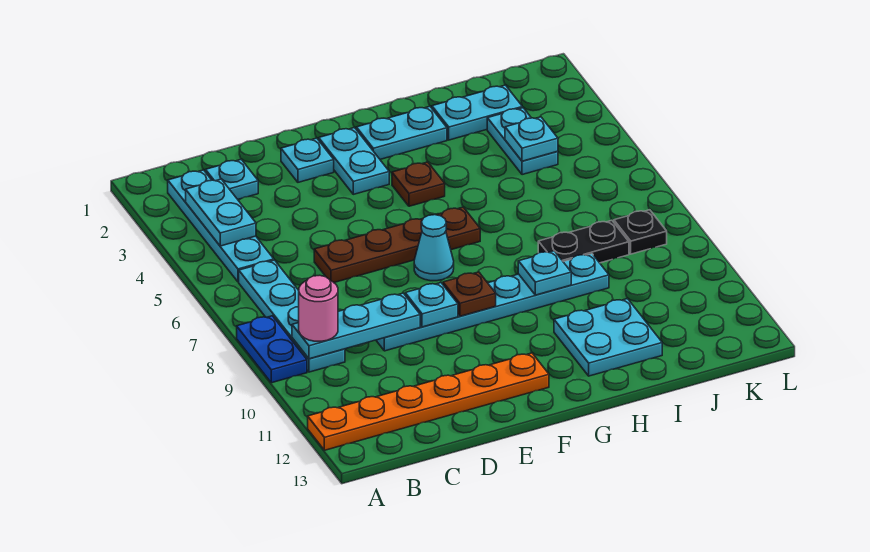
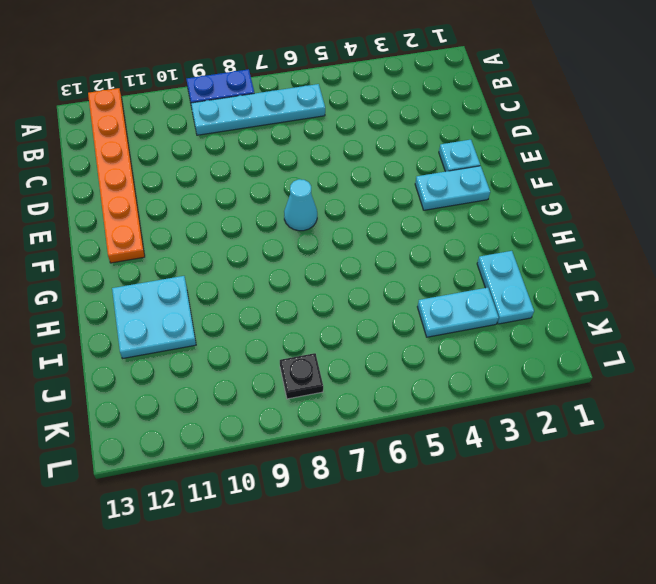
none -> cyan 1x4 plate [168,170,274,282]
none -> cyan 1x1 plate [205,160,258,199]
none -> brown 1x3 plate [314,219,423,282]

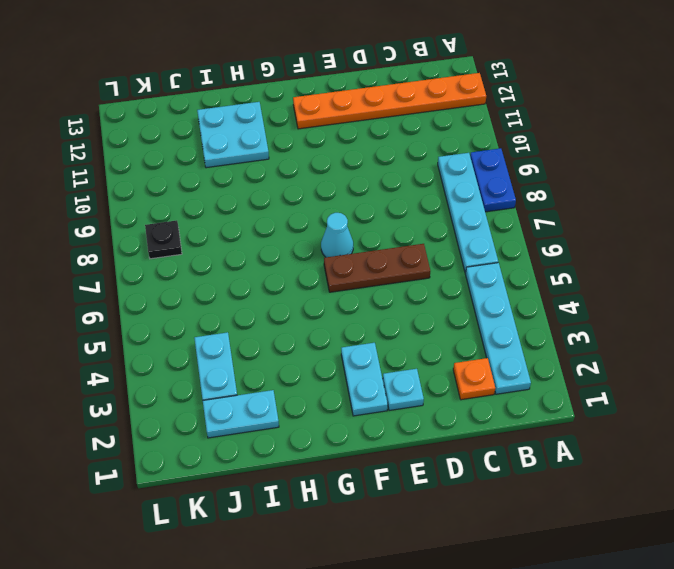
orange 1x1 plate [453,358,495,400] -> cyan 1x1 plate [205,160,258,199]
none -> cyan 1x6 plate [376,254,609,351]
none -> cyan 1x2 plate [356,106,447,159]
none -> brown 1x1 plate [392,162,445,206]

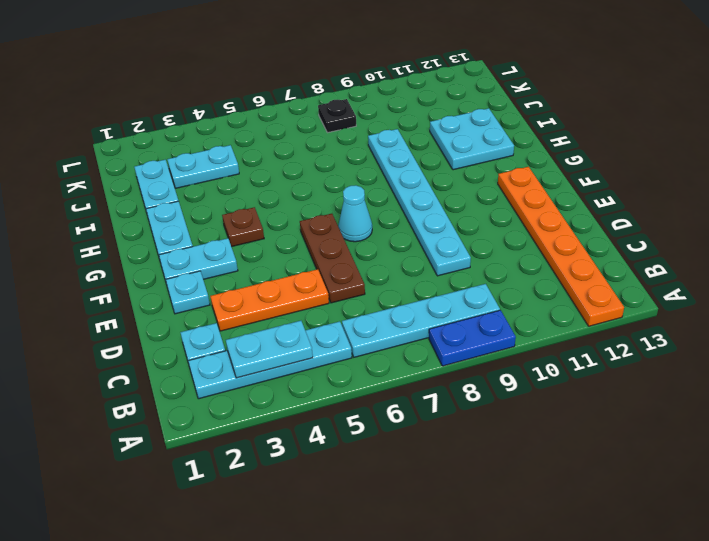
orange 1x3 plate [210,269,329,331] -> none
none -> brown 1x1 plate [437,207,480,250]
none -> black 1x2 plate [538,220,629,263]
none -> cyan 1x3 plate [292,293,420,359]

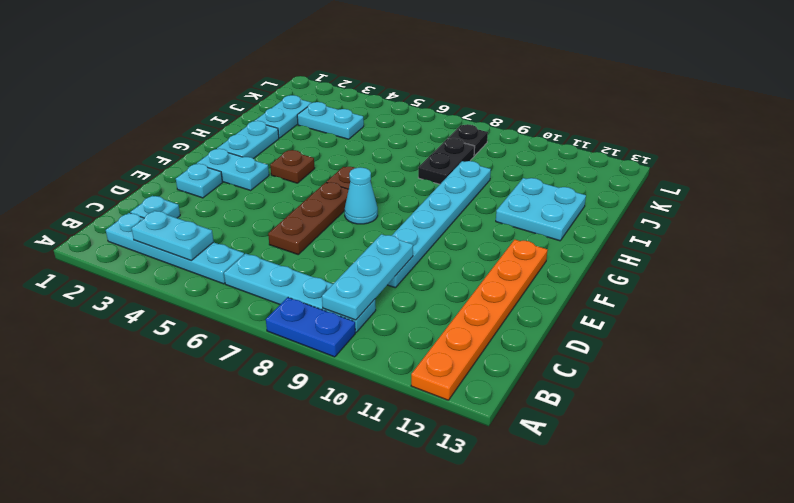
none -> cyan 1x1 plate [405,283,458,327]
none -> brown 1x1 plate [443,272,496,316]
none -> cyan 1x1 plate [518,251,571,295]

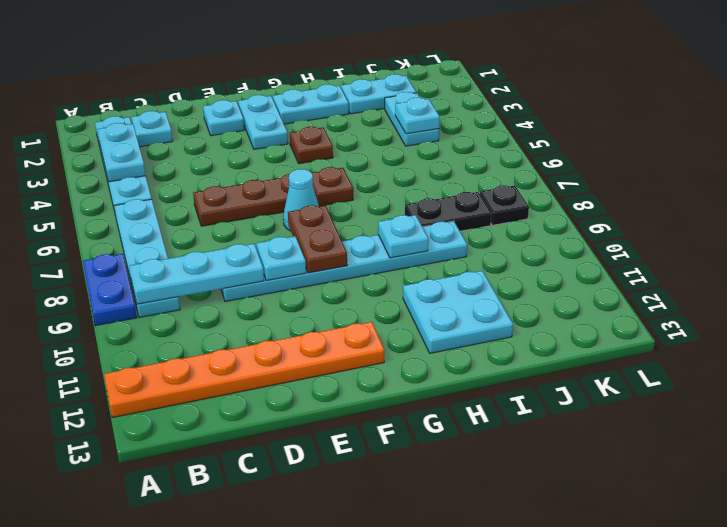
brown 1x2 plate [288,205,347,273] -> brown 1x1 plate [443,272,496,316]
none -> pink 1x1 round brick [299,275,338,341]

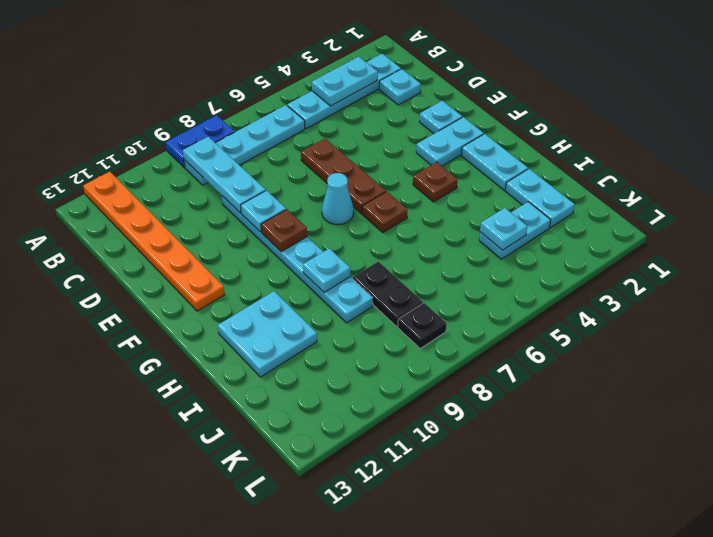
none -> pink 1x1 round brick [299,275,338,341]

